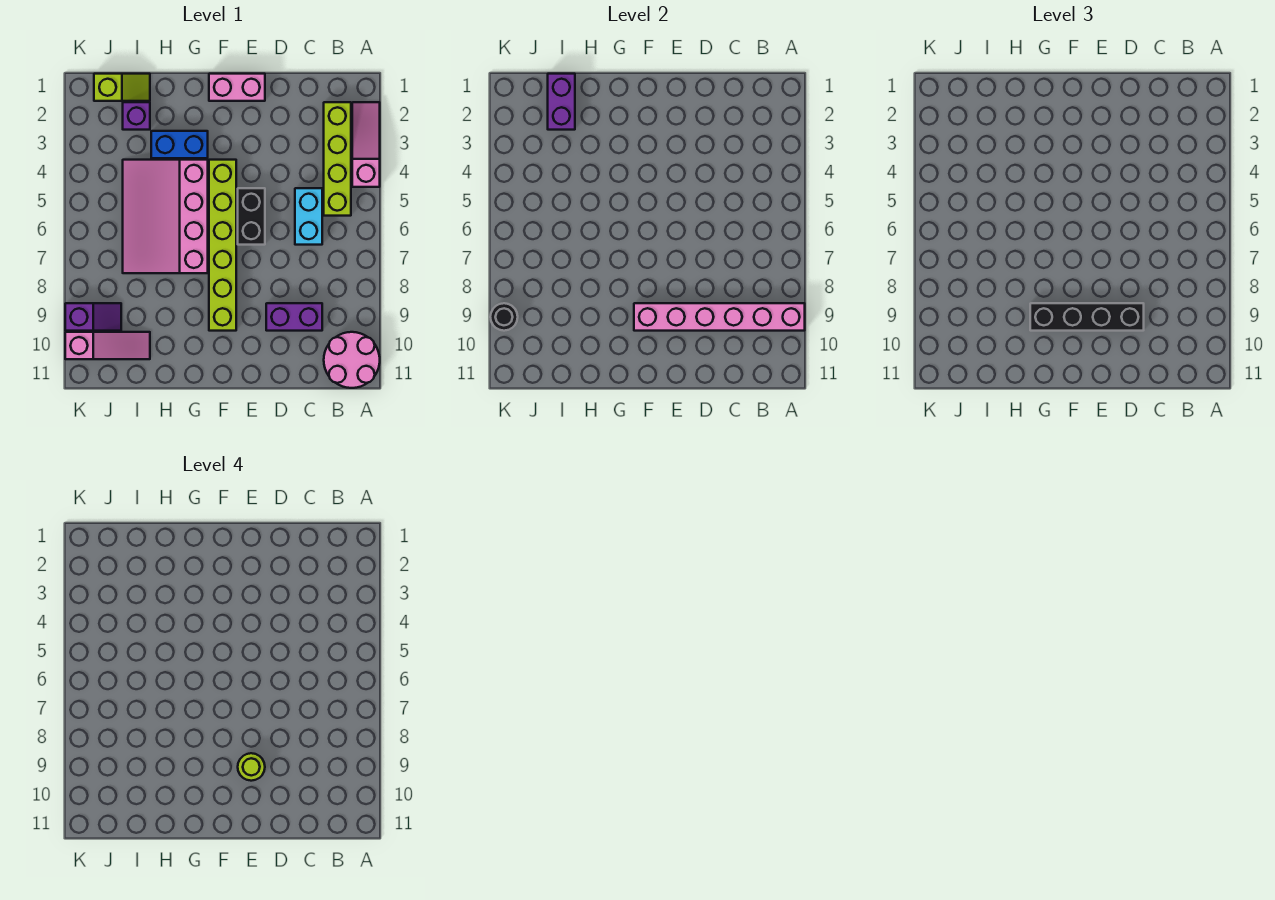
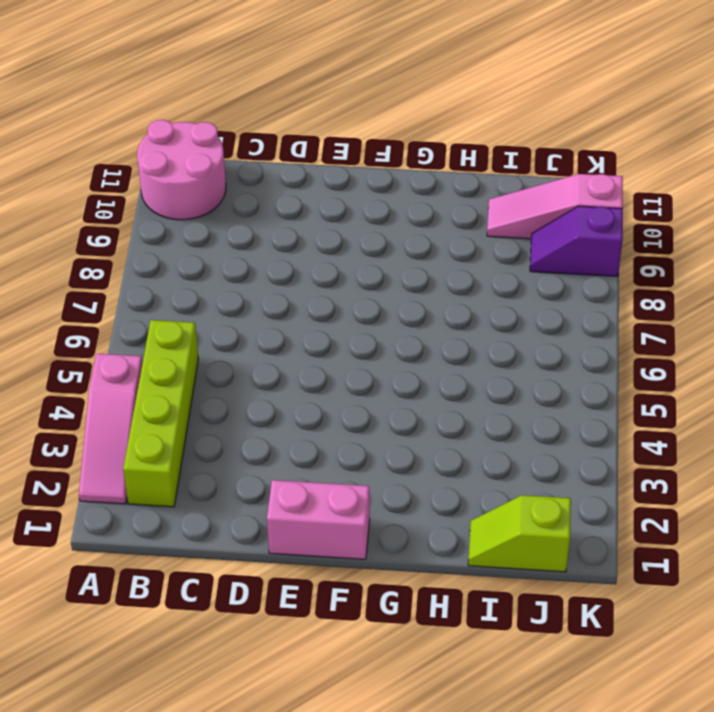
none -> cyan 1x2 brick [295,188,322,245]
none -> purple 1x2 brick [266,303,322,331]
none -> black 1x2 brick [238,188,265,245]

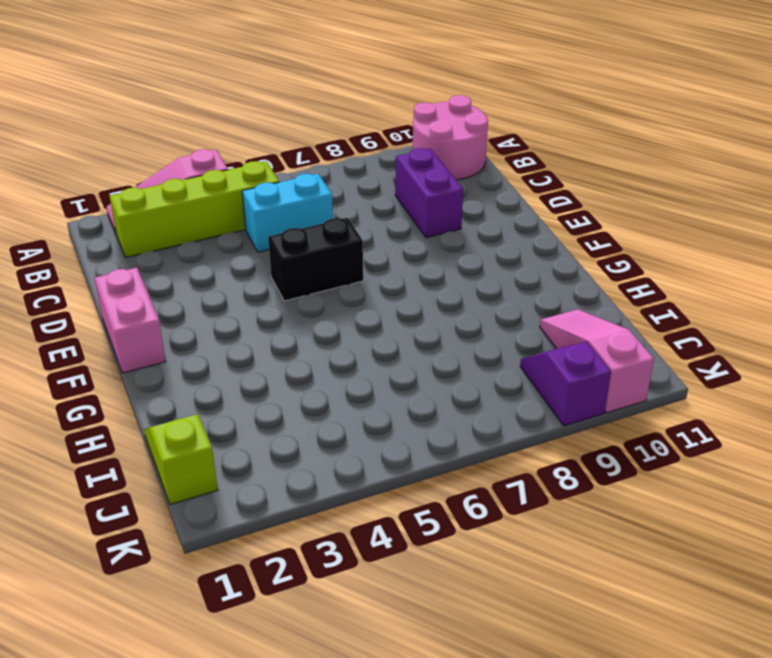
none -> lime 1x6 brick [209,160,236,331]
none -> blue 1x2 brick [151,131,208,158]
none -> pink 3x4 slope [123,160,208,273]

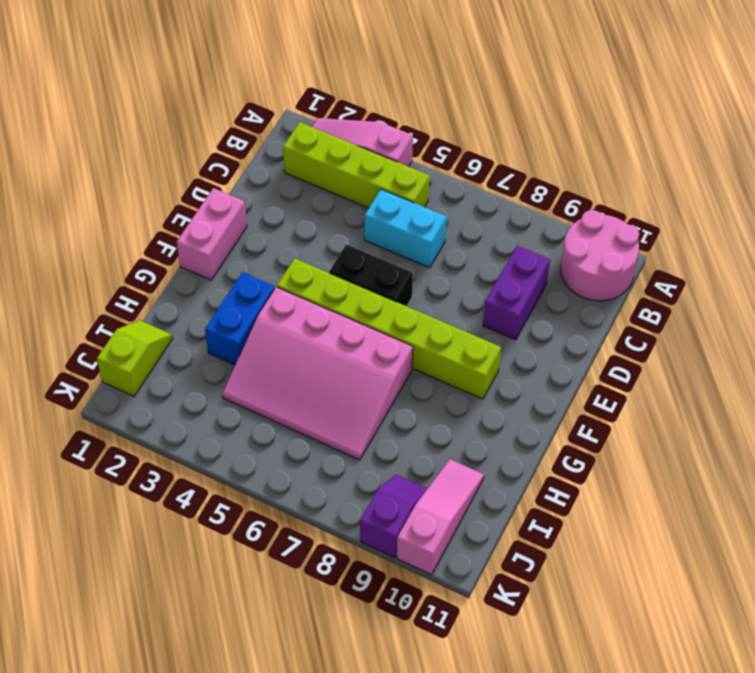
none -> purple 1x1 brick [123,102,150,130]
none -> pink 1x6 brick [634,303,805,331]
none -> purple 1x2 brick [548,74,575,130]

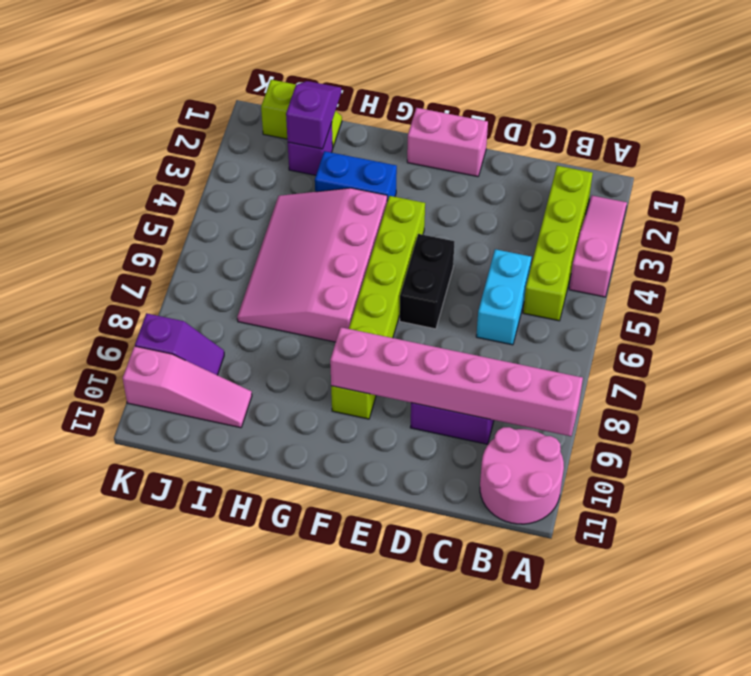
purple 1x2 slope [286,81,341,149] -> purple 1x2 brick [548,74,575,130]
none -> black 1x1 round brick [490,303,518,331]
none -> black 1x4 brick [1030,303,1144,331]
none -> lime 1x1 round brick [238,753,265,781]

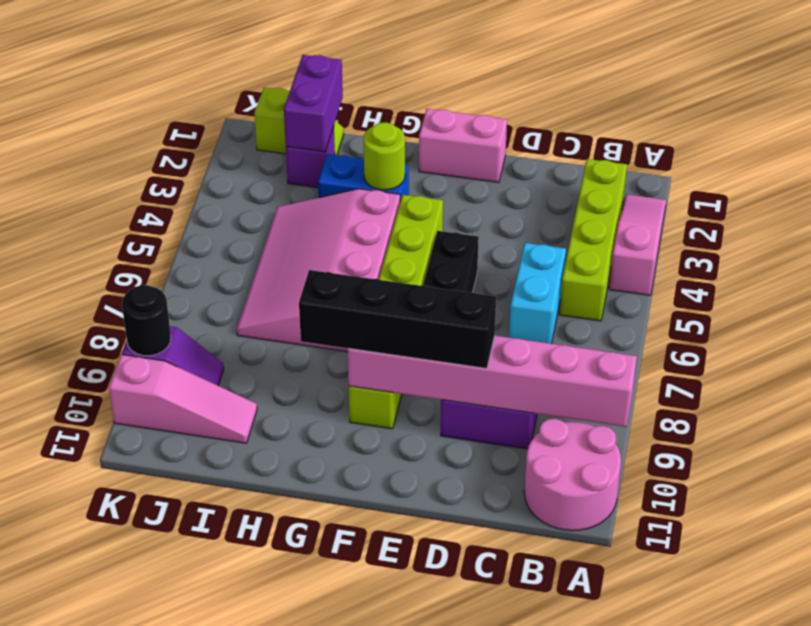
lime 1x1 round brick [364,122,405,190] -> lime 1x1 round brick moved to [238,753,265,781]

